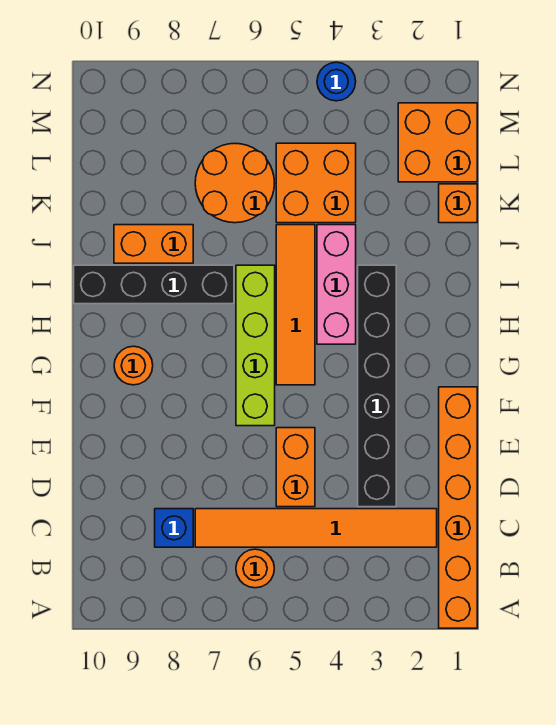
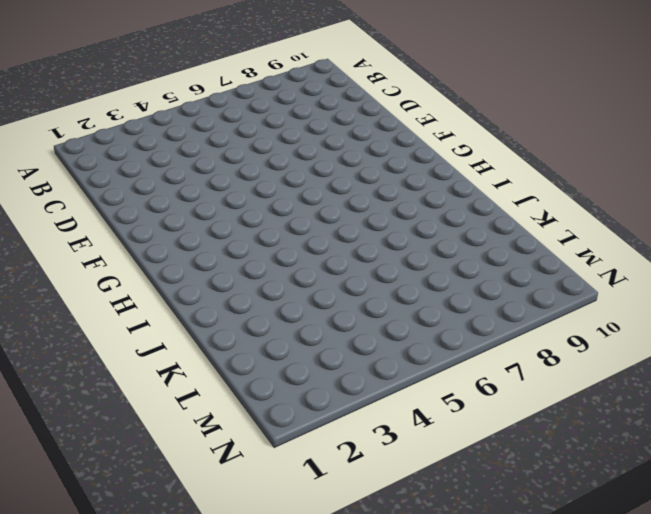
none -> orange 1x6 brick [439,387,477,628]
none -> orange 1x1 round brick [236,549,274,588]
none -> orange 1x6 tile [195,509,437,547]

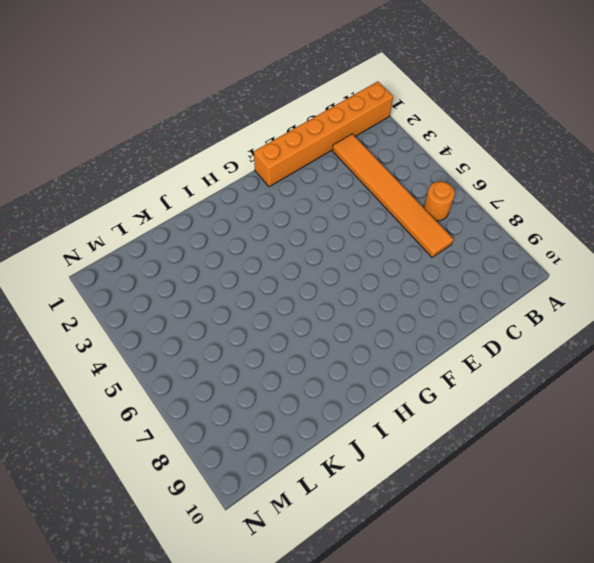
none -> blue 1x1 brick [155,509,193,547]
none -> black 1x6 brick [358,265,396,507]
none -> orange 1x2 brick [276,428,315,507]

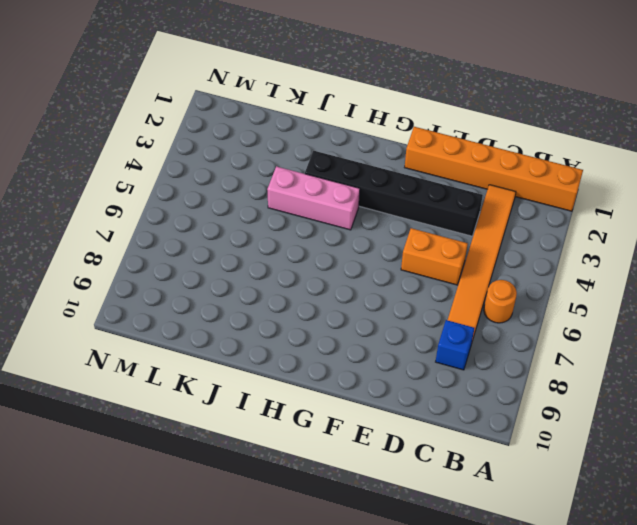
none -> lime 1x4 brick [236,265,275,426]
none -> orange 1x4 tile [276,225,315,385]
none -> orange 1x1 round brick [114,346,153,385]

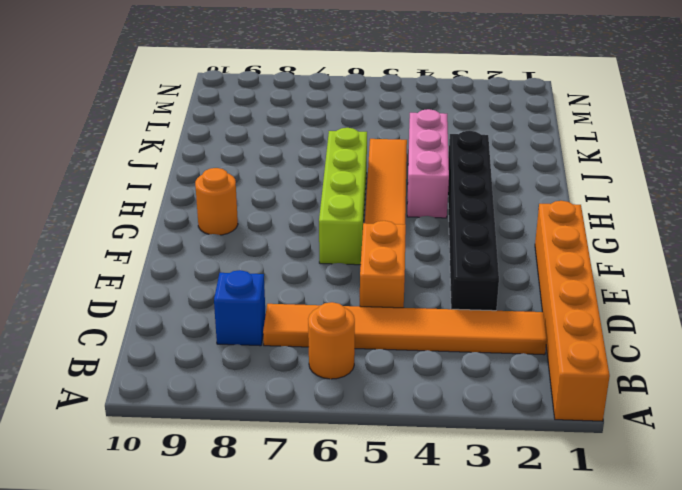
none -> black 1x4 brick [74,265,234,304]
none -> orange 1x2 brick [114,225,193,263]
none -> orange 1x1 brick [439,184,477,223]

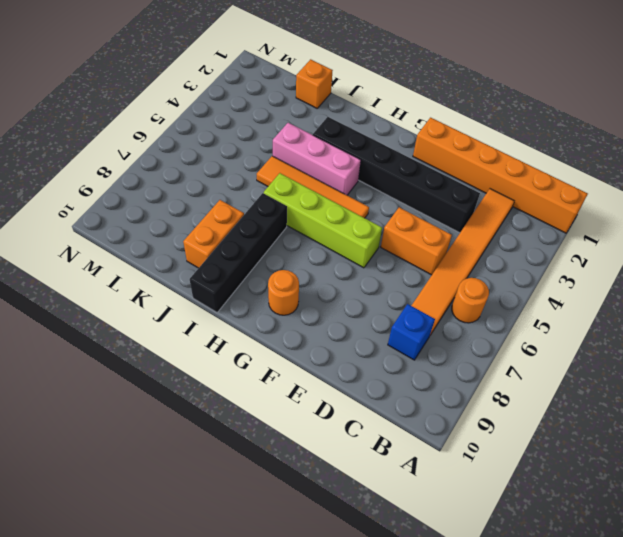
none -> orange 2x2 brick [276,143,356,223]
none -> orange 2x2 round brick [195,143,274,223]
none -> orange 2x2 brick [398,103,477,182]

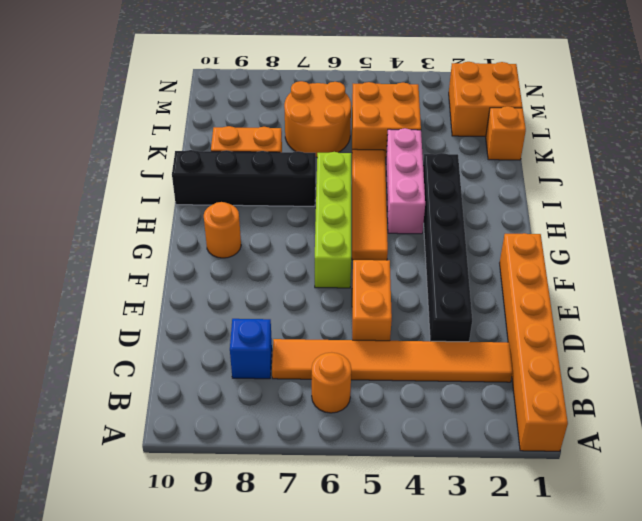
none -> blue 1x1 round brick [317,62,356,101]

